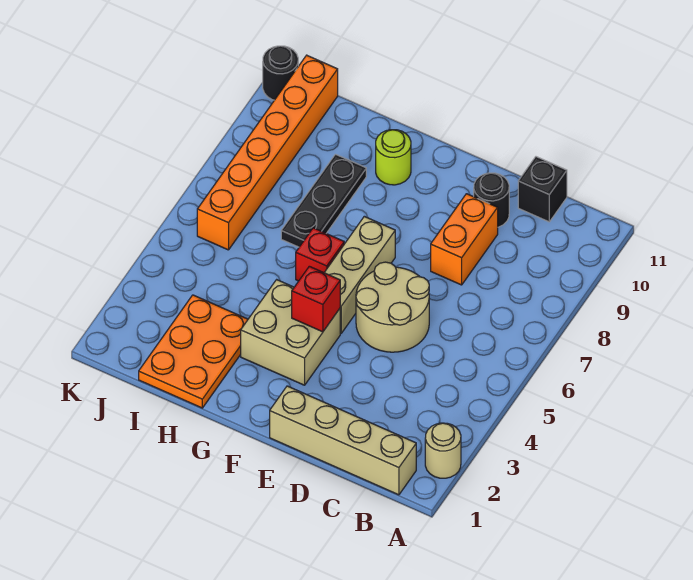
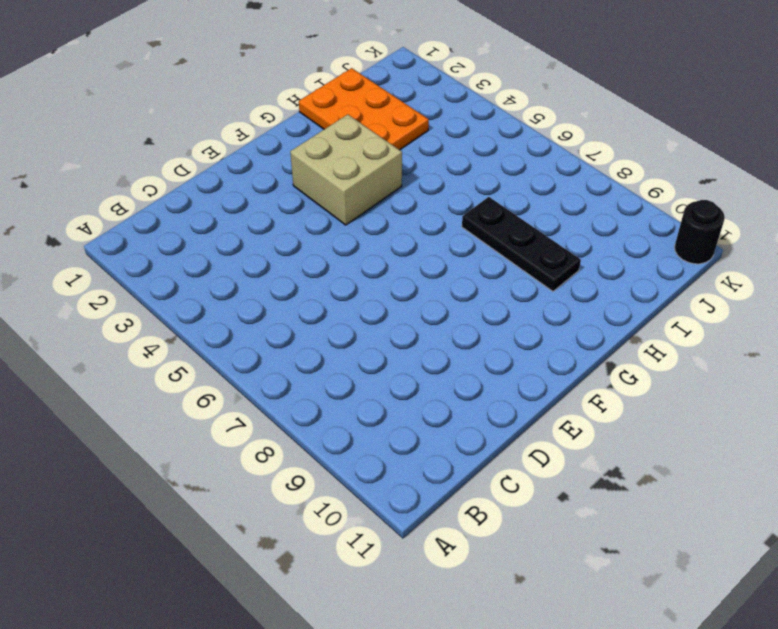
none -> tan 1x1 round brick [425,423,461,478]
none -> tan 1x4 brick [270,386,416,495]
none -> black 1x1 brick [518,157,567,222]

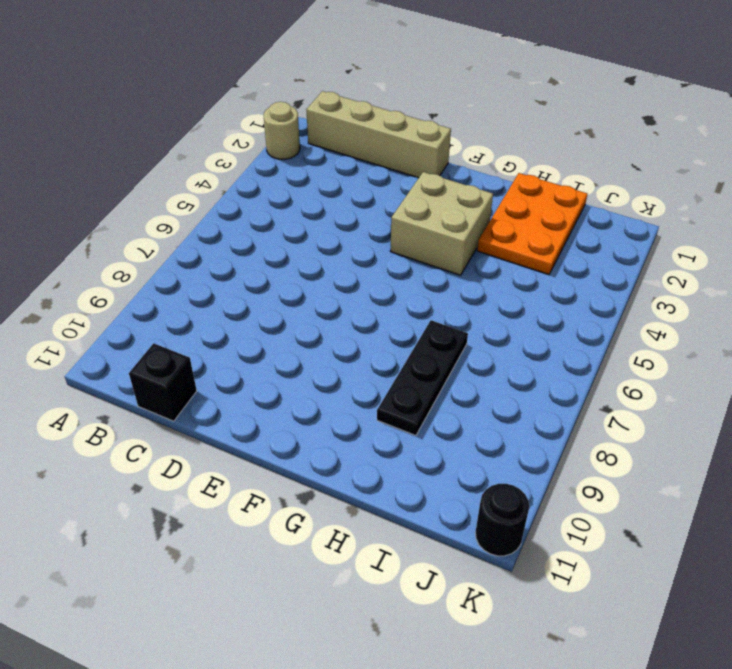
none -> tan 2x2 round brick [356,262,429,352]
none -> orange 1x2 brick [431,194,498,285]
none -> black 1x1 round brick [474,173,509,227]

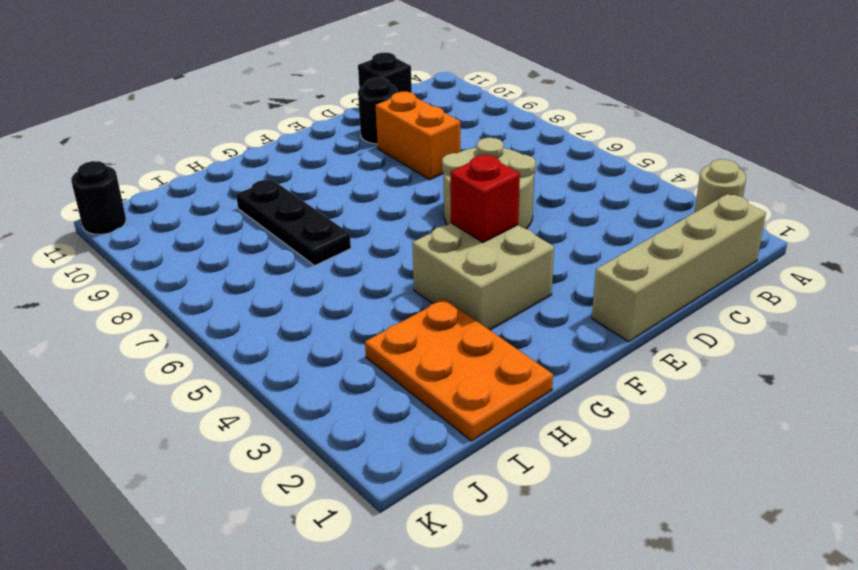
none -> tan 1x3 brick [324,216,395,333]
none -> red 1x1 brick [296,228,344,281]
none -> lime 1x1 round brick [376,130,411,185]

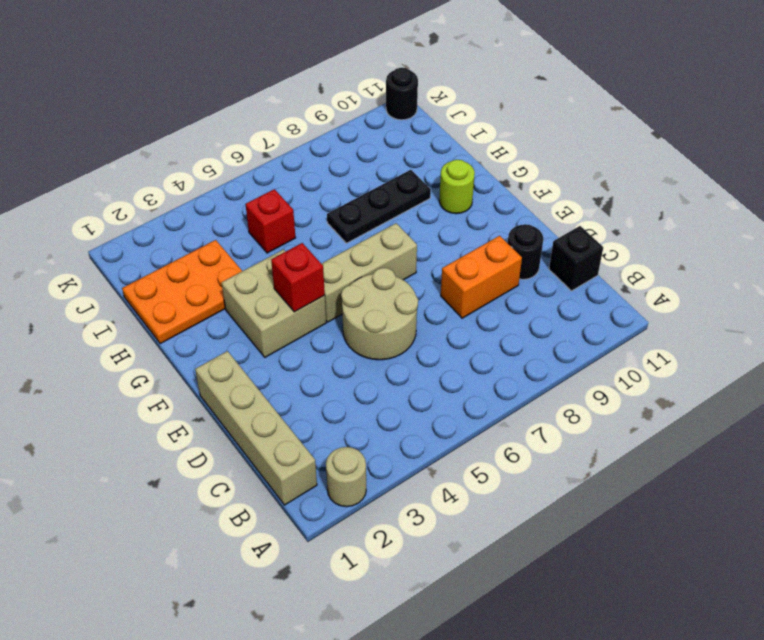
red 1x1 brick [245,189,296,253] -> red 1x1 brick moved to [296,228,344,281]
none -> orange 1x6 brick [197,55,338,250]

